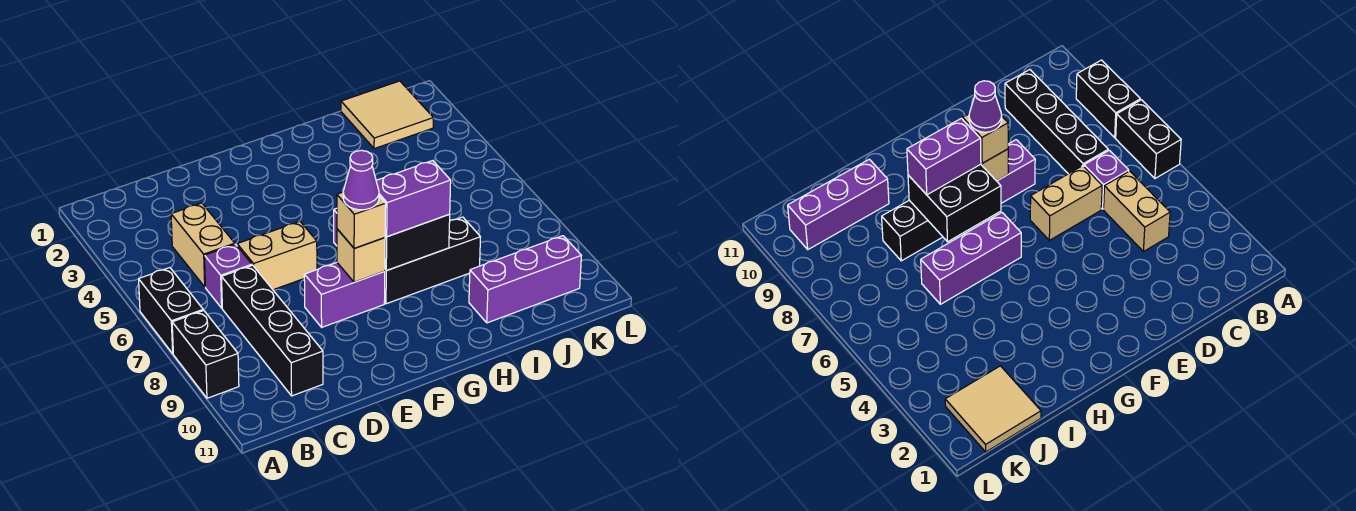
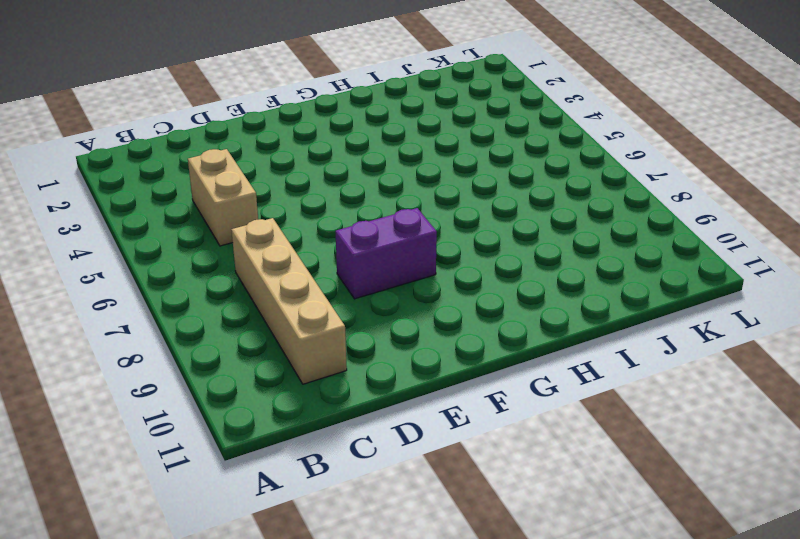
tan 1x4 brick [231,218,347,384] -> black 1x4 brick [222,265,323,396]
none -> black 1x2 brick [139,268,203,354]
none -> black 1x2 brick [172,310,239,398]
none -> purple 1x1 brick [205,244,252,308]

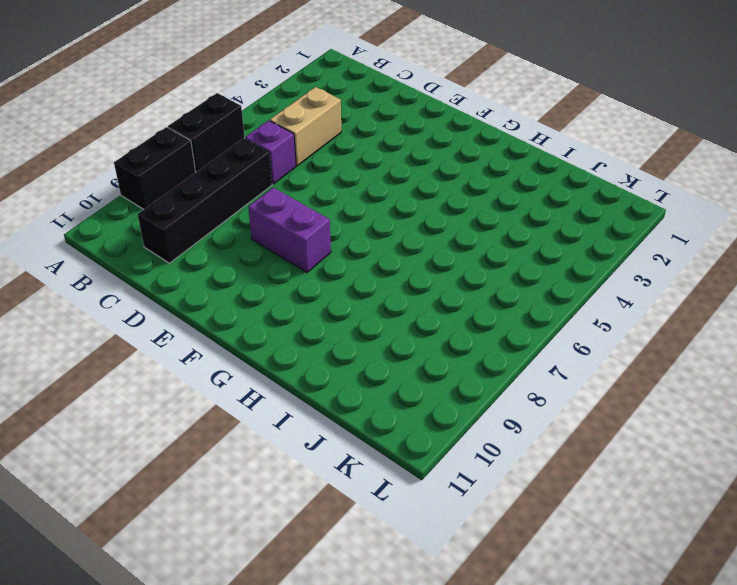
none -> tan 1x2 brick [237,222,317,290]
none -> purple 1x3 brick [921,213,1021,304]
none -> black 1x3 brick [384,217,480,304]

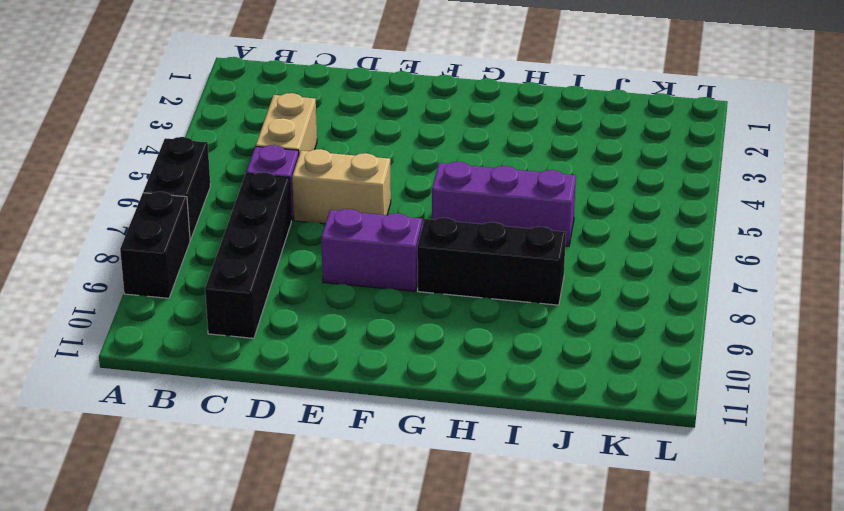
none -> purple 1x3 brick [469,236,581,323]
none -> tan 2x2 tile [341,81,433,149]
none -> tan 1x1 brick [337,229,385,282]

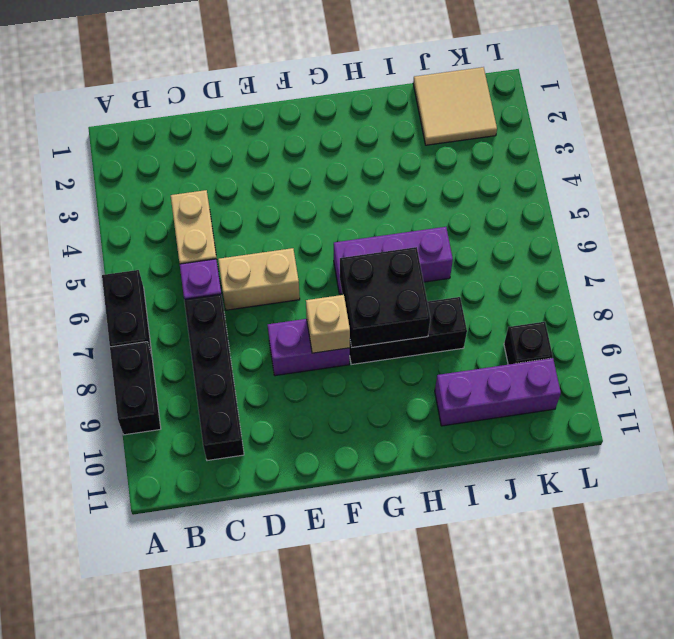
black 1x1 brick [504,322,553,365] -> none
none -> tan 1x1 brick [337,192,386,248]
none -> purple 1x2 brick [376,161,451,237]
none -> purple 1x1 cone [343,150,379,210]

